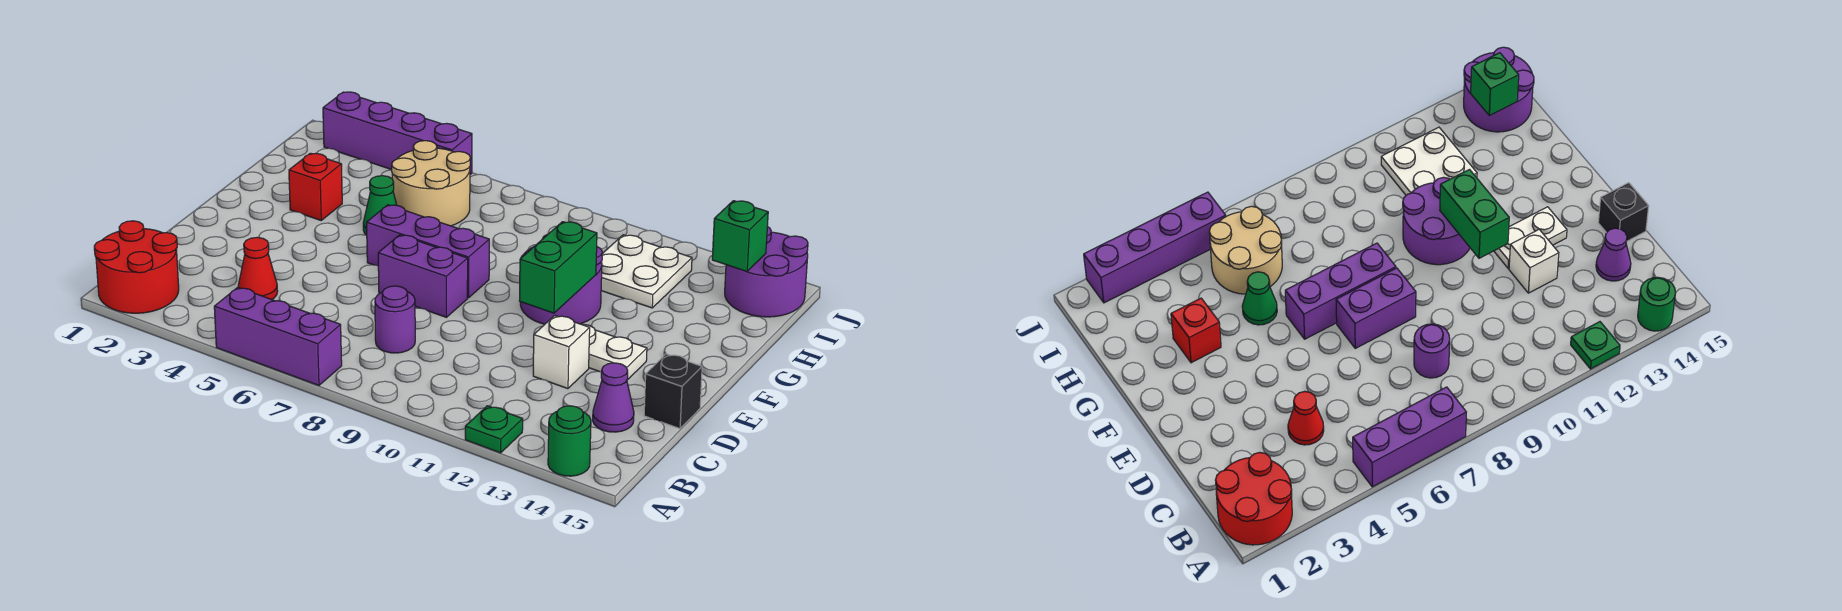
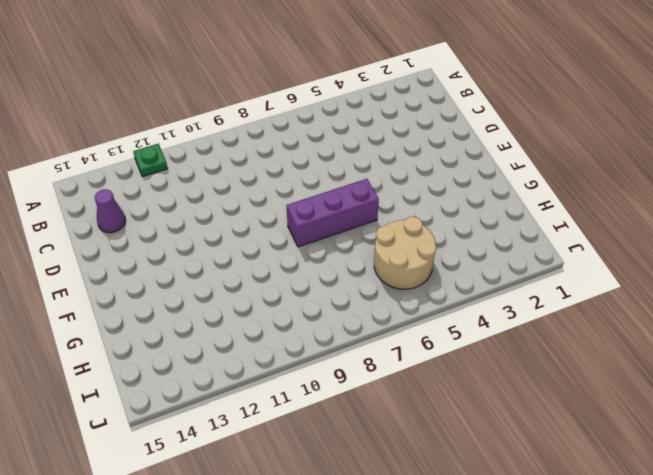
none -> red 2x2 round brick [94,221,179,313]
none -> purple 1x3 brick [214,287,342,385]
none -> green 1x1 round brick [548,406,591,476]

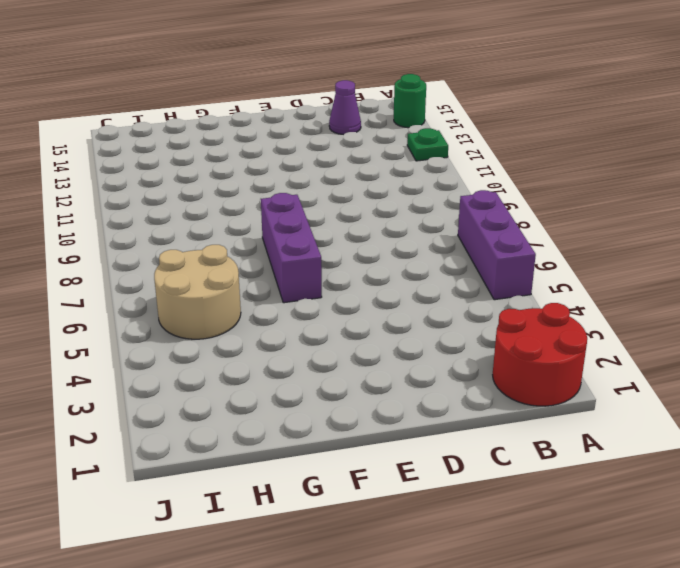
none -> red 1x1 cone [238,237,278,300]
none -> purple 1x1 round brick [375,286,415,353]
none -> white 1x1 brick [533,315,590,389]

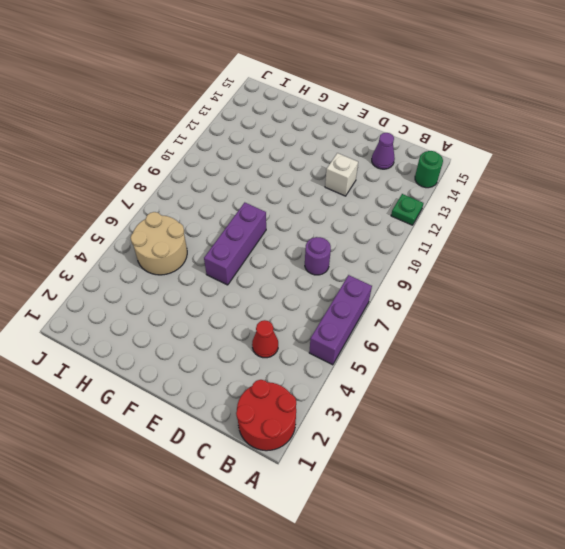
none -> black 1x1 brick [644,354,702,429]
none -> purple 1x2 brick [378,235,468,317]
none -> white 1x2 plate [582,324,647,380]

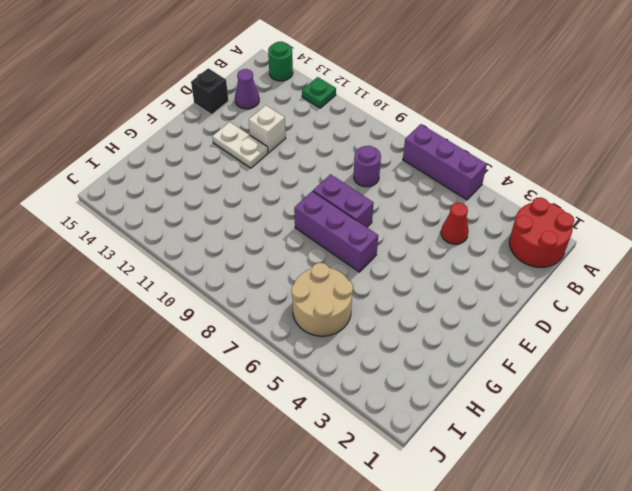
none -> purple 2x2 round brick [520,235,602,324]
none -> red 1x1 brick [289,153,342,220]
none -> green 1x1 cone [363,176,397,235]

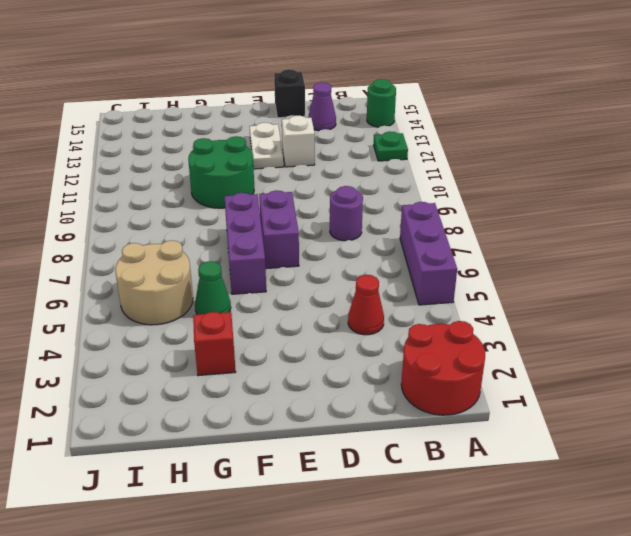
green 2x2 round brick [188,136,254,208] -> purple 2x2 round brick [520,235,602,324]
none -> white 2x2 plate [601,235,692,308]
none -> purple 2x2 round brick [725,227,808,317]
none -> purple 1x4 brick [323,92,472,174]

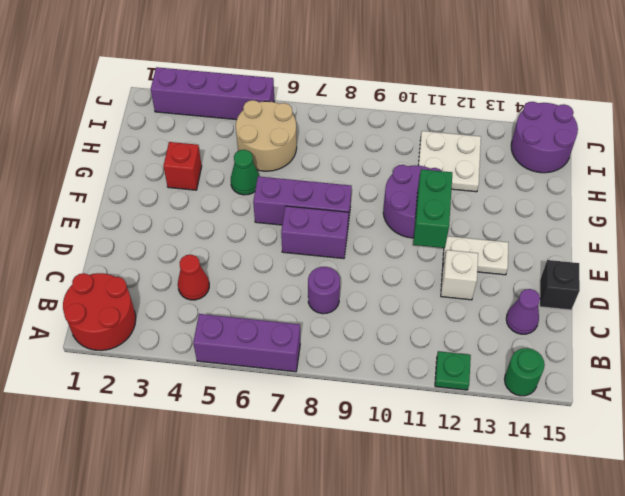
none -> green 1x1 brick [712,201,768,272]

